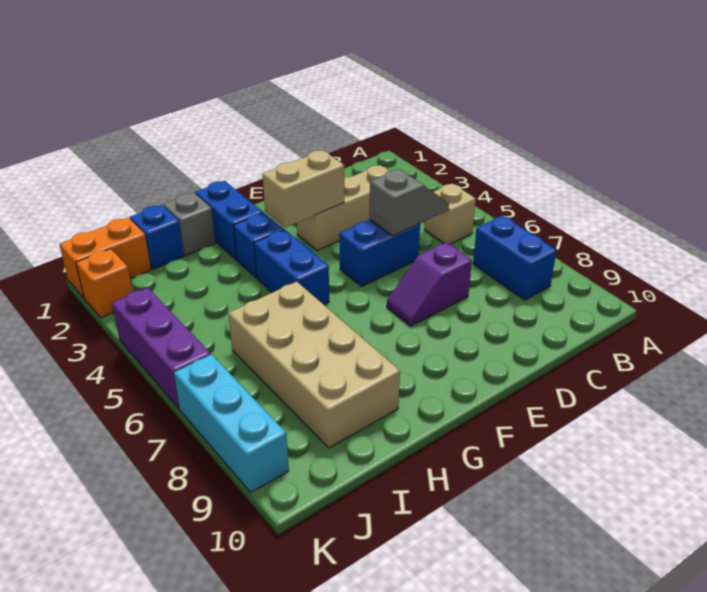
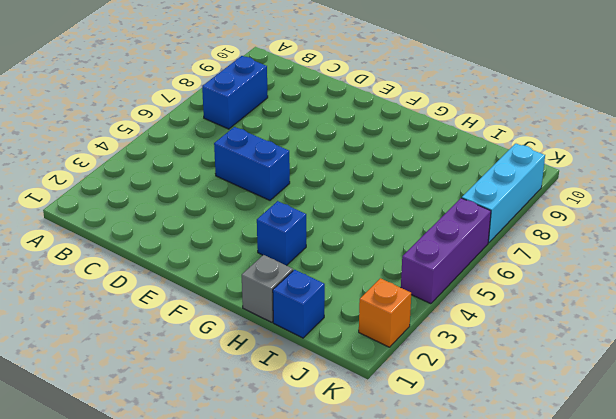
none -> tan 1x1 brick [425,184,476,244]
none -> tan 1x3 brick [297,165,389,251]
none -> purple 1x2 slope [387,242,472,326]

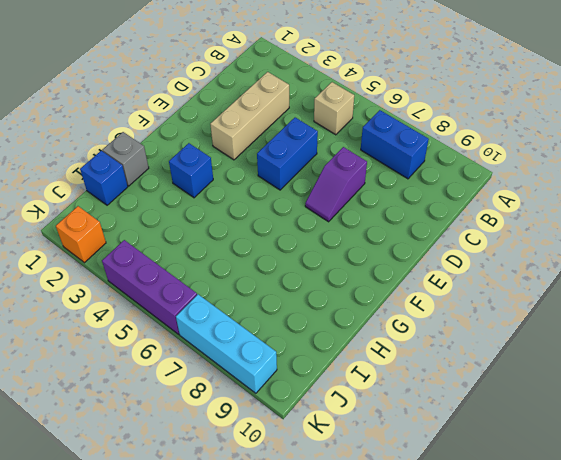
none -> blue 1x2 brick [195,181,263,260]
none -> blue 1x2 brick [254,230,329,305]
none -> tan 2x4 brick [228,282,400,448]

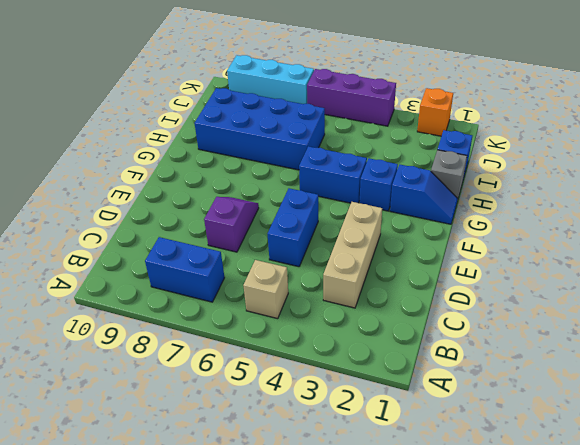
blue 1x2 slope [390,165,458,224] -> blue 1x2 brick [195,181,263,260]
blue 2x4 brick [195,88,325,170] -> tan 2x4 brick [228,282,400,448]
none -> orange 1x2 brick [59,218,151,298]
none -> grey 1x2 slope [370,169,449,236]
none -> tan 1x2 brick [262,151,344,228]

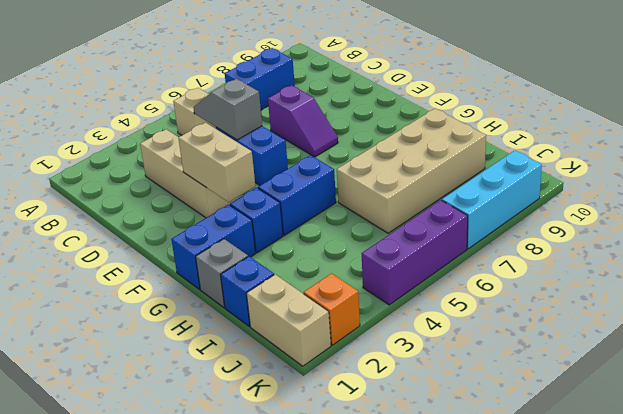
tan 1x2 brick [246,274,331,366] -> orange 1x2 brick [59,218,151,298]

